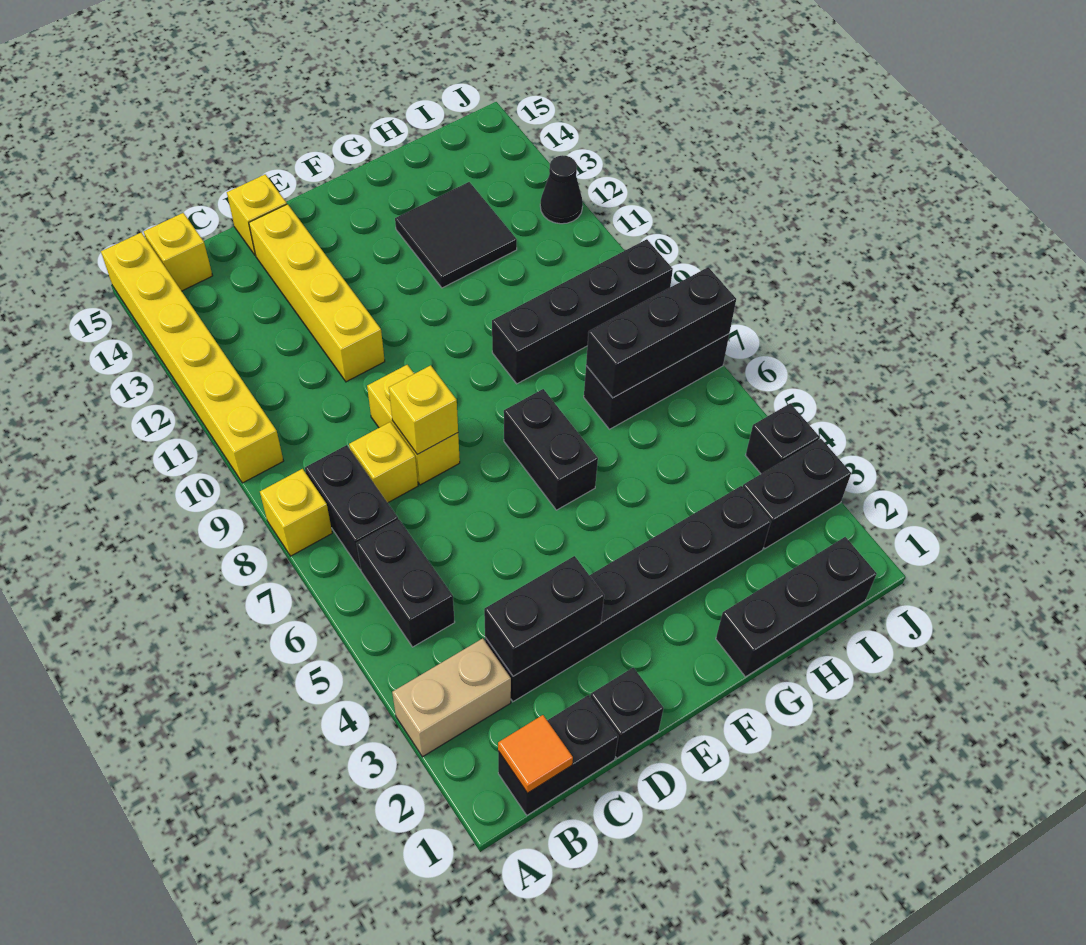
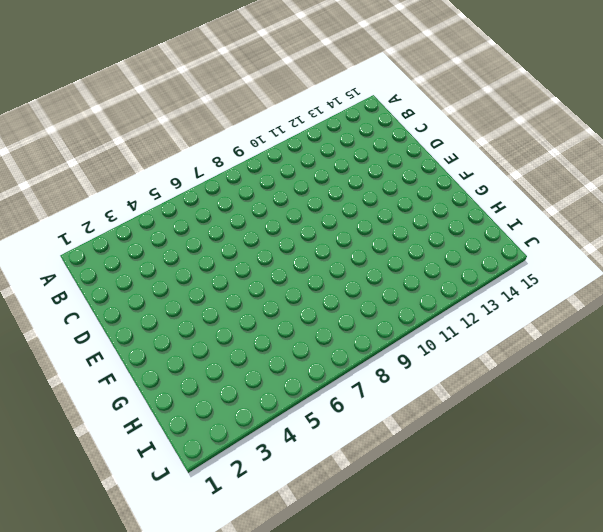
none -> tan 1x2 brick [392,638,511,757]
none -> yellow 1x1 brick [260,469,332,556]
none -> yellow 1x6 brick [101,233,283,483]

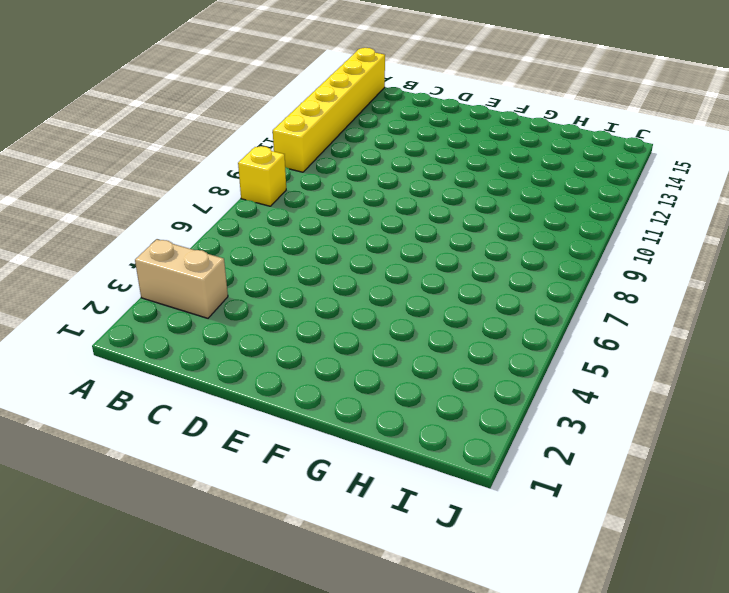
none -> black 1x2 brick [498,695,618,815]
none -> black 1x2 brick [356,520,455,647]
none -> black 1x2 brick [305,445,398,569]

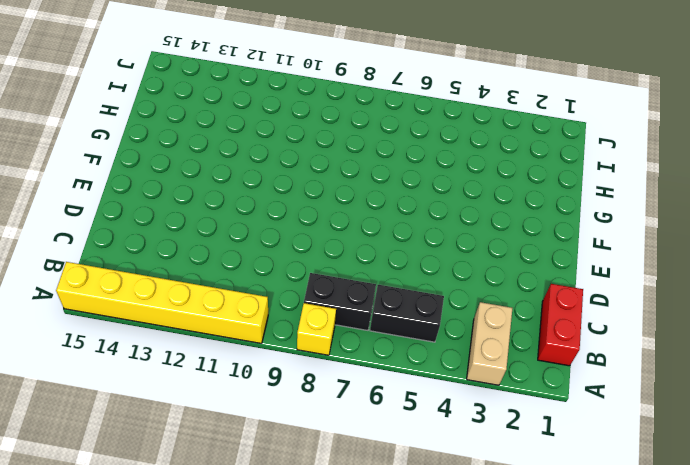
red 1x2 brick [538,284,583,366] -> black 1x2 brick [498,695,618,815]
none -> yellow 1x1 brick [144,213,213,291]
none -> black 1x6 brick [485,486,771,702]
none -> yellow 1x1 brick [349,422,418,503]

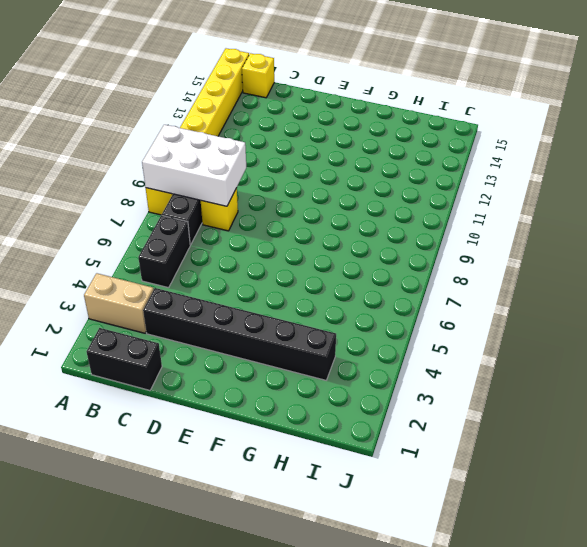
white 2x3 brick [142,125,246,206] -> none
none -> black 1x1 brick [590,667,664,758]
none -> yellow 1x2 brick [367,365,460,485]
none -> yellow 1x4 brick [249,204,385,382]

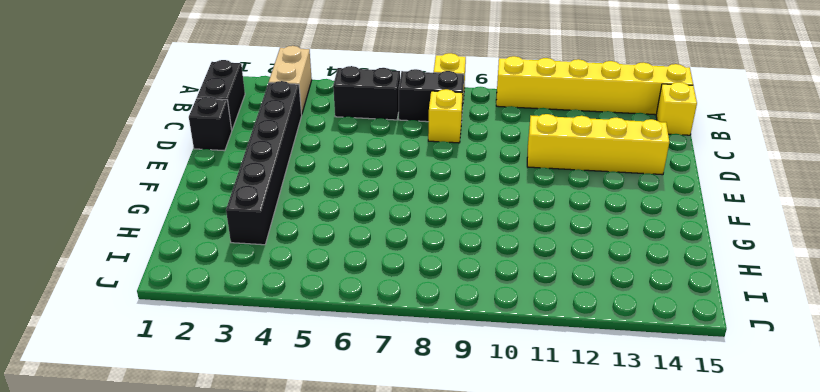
none -> yellow 1x2 brick [367,365,460,485]
none -> yellow 1x1 brick [227,174,287,255]
none -> black 1x2 brick [504,389,598,510]

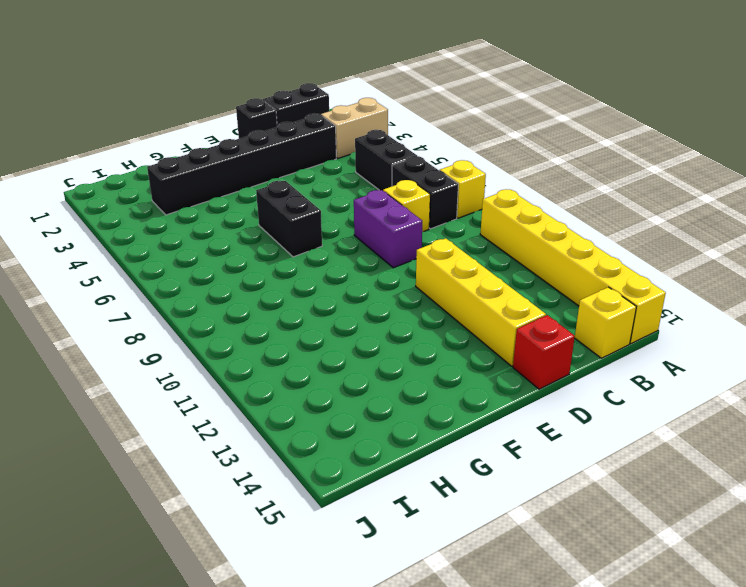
purple 1x2 brick [354,190,422,268] -> yellow 1x2 brick [367,365,460,485]
red 1x1 brick [513,315,575,389] -> yellow 1x1 brick [227,174,287,255]
none -> black 1x3 brick [716,537,877,677]
none -> black 1x4 brick [492,239,673,384]
none -> black 2x2 tile [395,182,517,288]

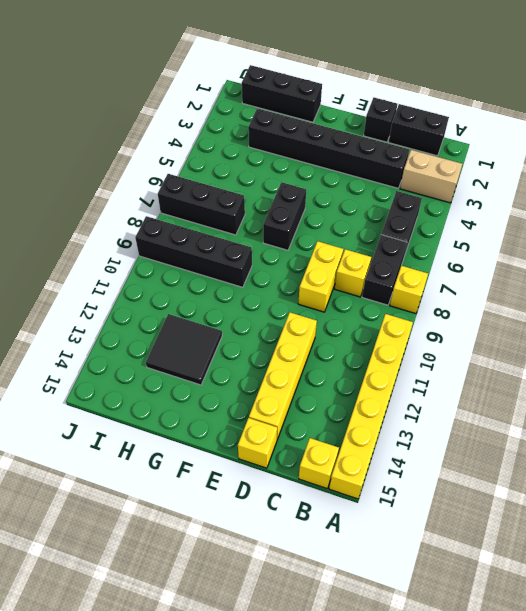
none -> black 1x2 brick [743,439,851,549]
none -> black 1x1 brick [746,403,820,474]
none -> black 1x1 cone [540,155,583,224]

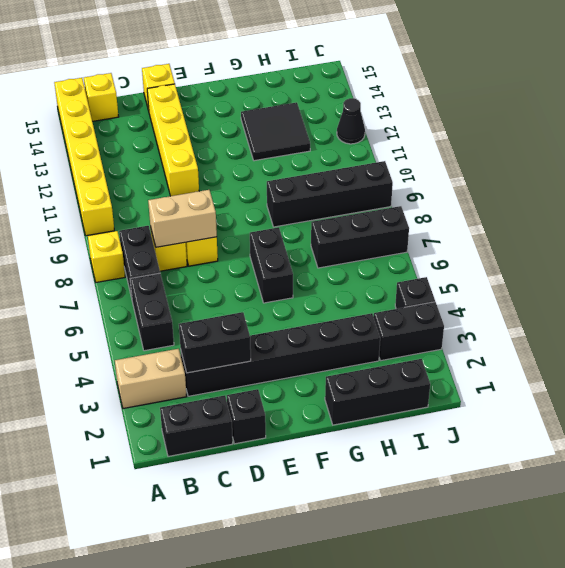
tan 1x2 brick [148,190,217,247] -> yellow 1x1 brick [389,365,458,454]
none -> orange 1x1 tile [498,715,573,793]
none -> black 1x3 brick [586,267,736,398]

